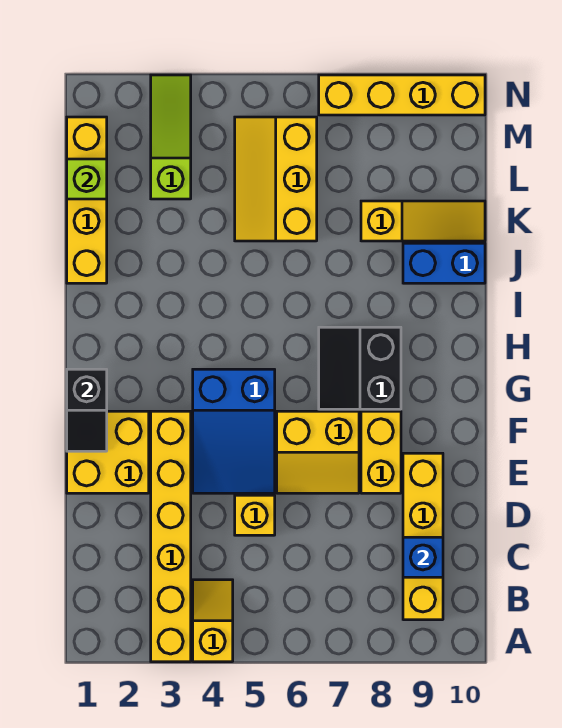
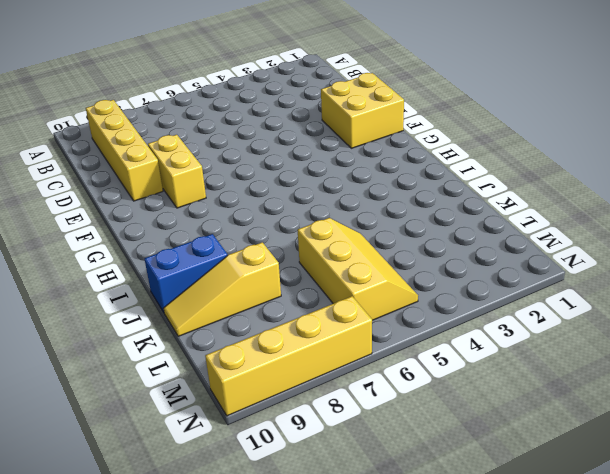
none -> yellow 1x6 brick [151,411,191,662]
none -> yellow 1x2 slope [193,580,233,662]
none -> yellow 1x1 brick [235,495,275,535]

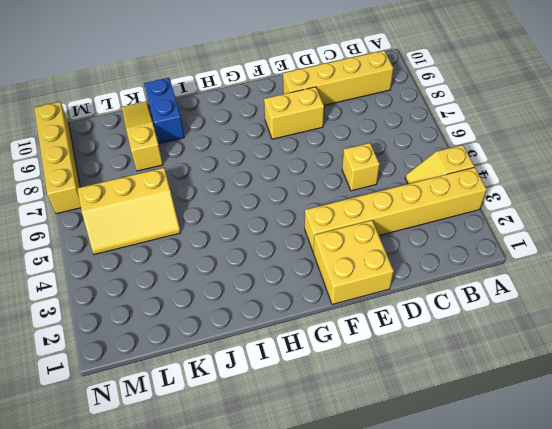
none -> blue 2x3 slope [193,369,275,493]
none -> yellow 2x2 slope [277,411,359,493]
none -> black 2x2 slope [319,327,401,409]

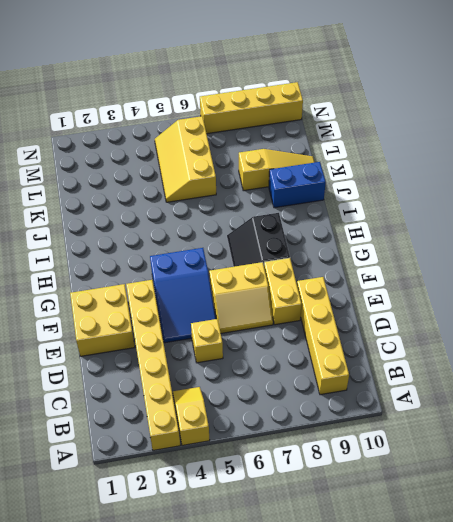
none -> yellow 1x4 brick [67,117,107,283]
none -> lime 1x3 slope [151,75,191,199]
none -> blue 1x1 brick [403,537,443,577]

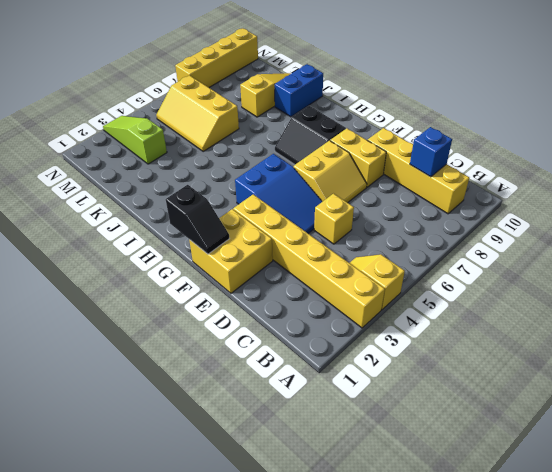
none -> yellow 1x4 brick [67,117,107,283]
none -> lime 1x1 brick [67,159,107,199]

